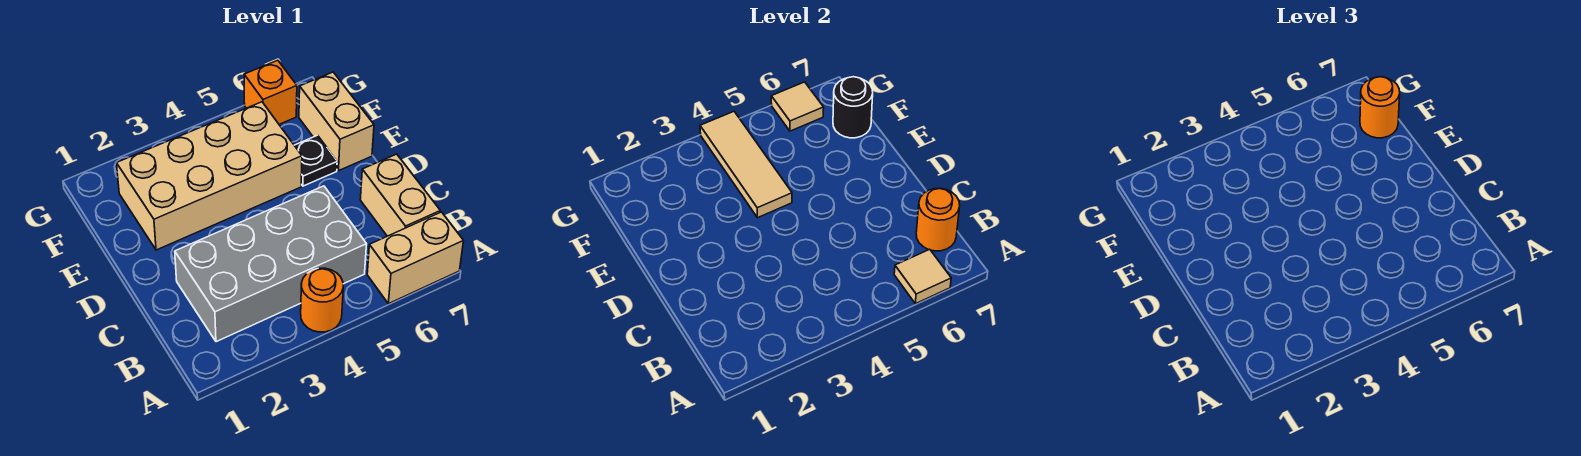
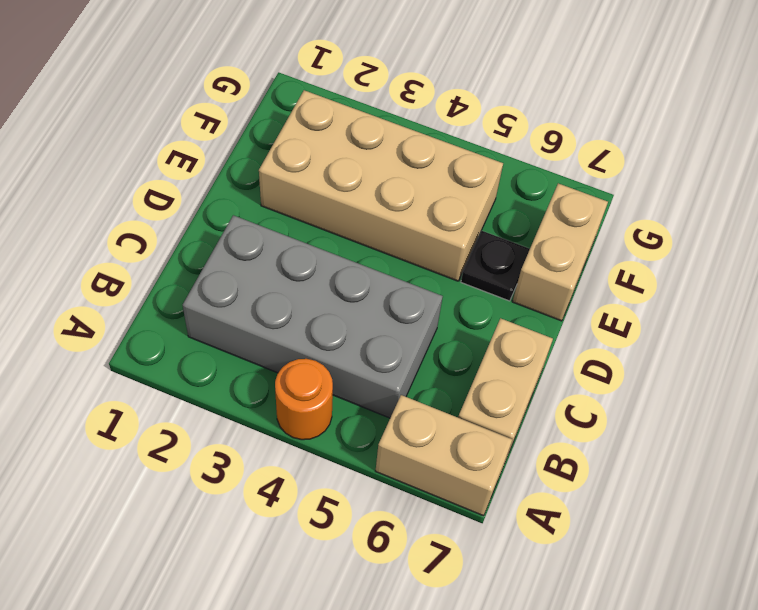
none -> orange 1x1 brick [244,60,297,124]
none -> tan 1x1 tile [894,249,951,304]
none -> orange 1x1 round brick [916,188,960,251]

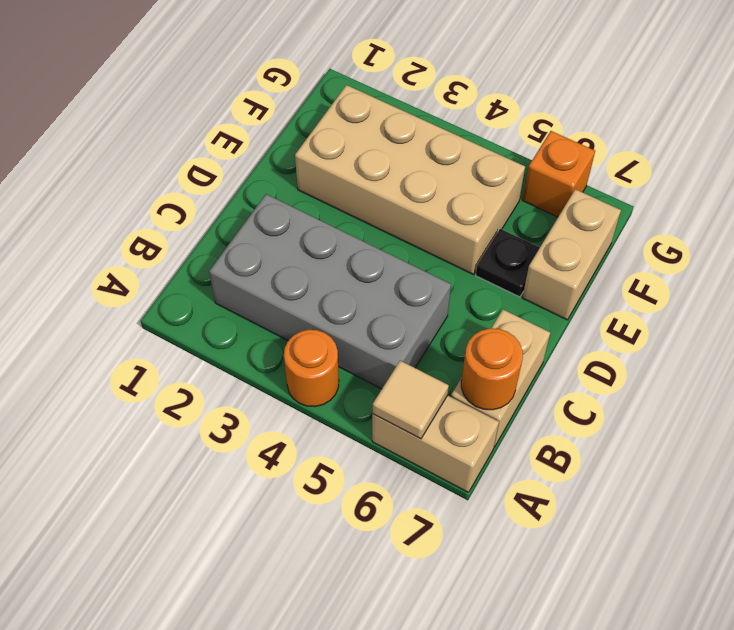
none -> tan 1x3 tile [700,111,792,218]
none -> black 1x1 round brick [833,77,873,138]
none -> tan 1x1 tile [771,82,824,131]

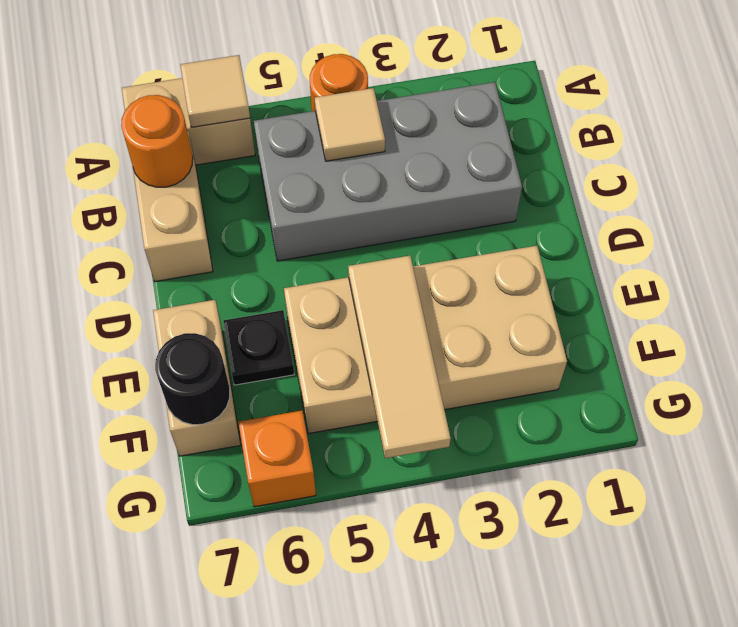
tan 1x1 tile [315,88,385,161] -> tan 1x1 tile moved to [771,82,824,131]
none -> orange 1x1 round brick [1360,77,1400,138]

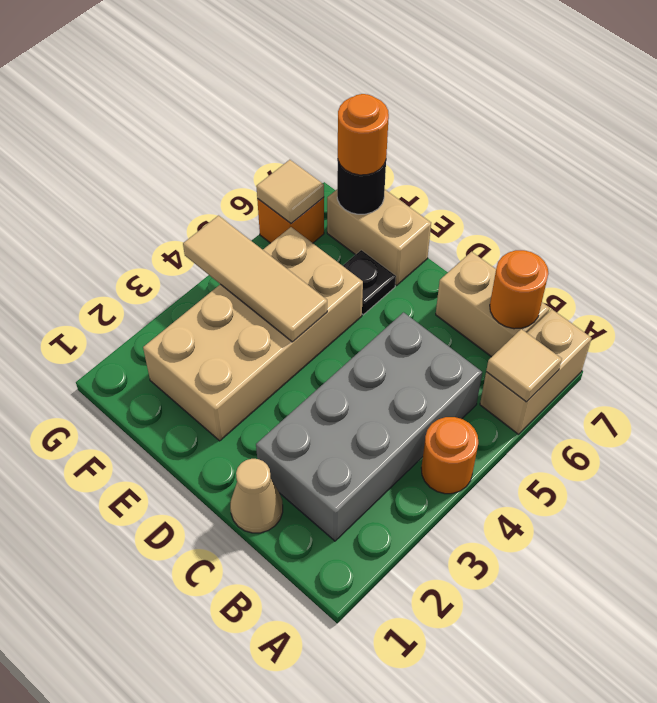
tan 1x1 cone [230,459,283,533] -> none

